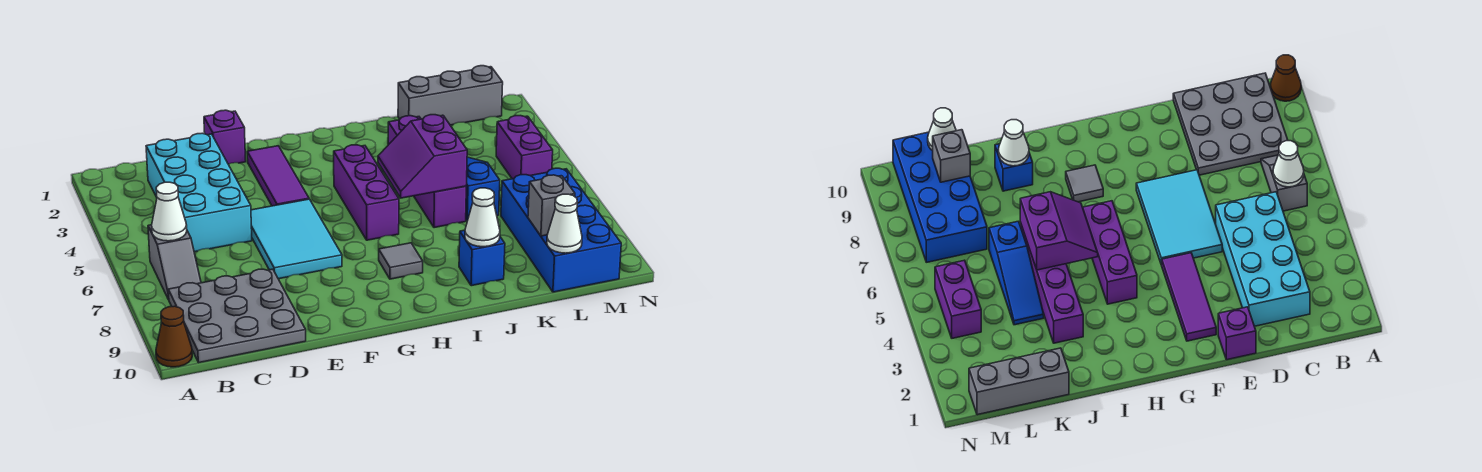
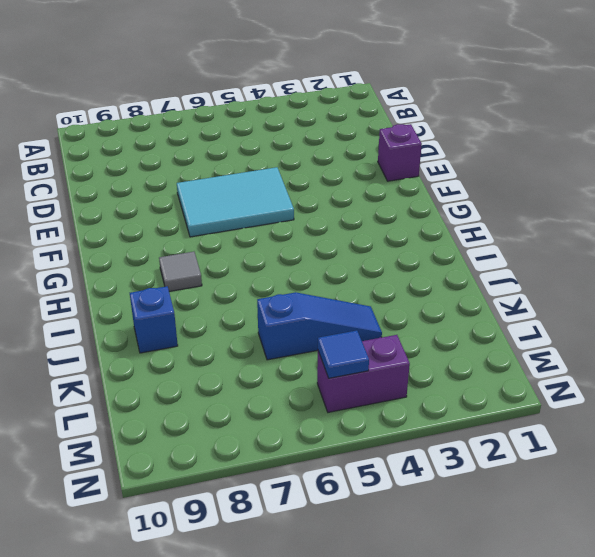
blue 1x1 tile [318,330,369,378] -> none
none -> brown 1x1 cone [156,306,192,367]
none -> grey 1x2 slope [148,225,201,300]
none -> grey 3x3 plate [168,269,306,363]

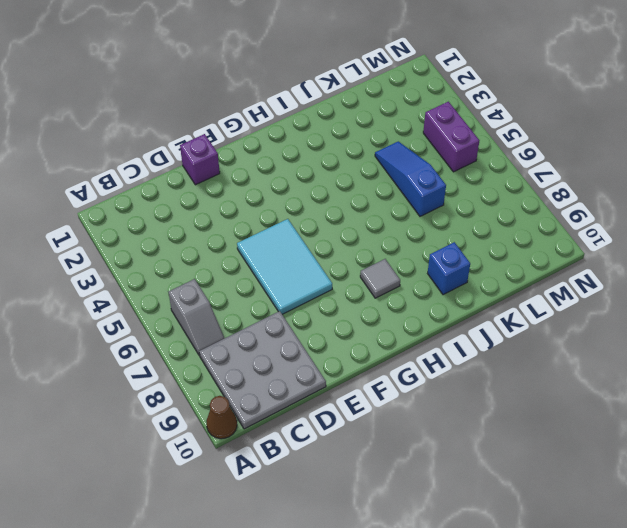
none -> cyan 2x4 brick [146,133,252,252]
none -> purple 1x3 tile [247,146,309,206]
none -> purple 1x3 brick [334,145,399,240]

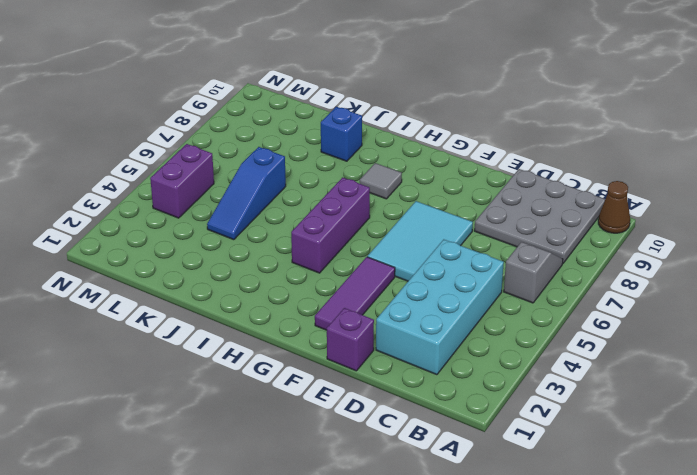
none -> purple 1x4 brick [388,116,466,228]
none -> grey 1x3 brick [398,66,503,125]
none -> blue 2x4 brick [501,168,621,292]

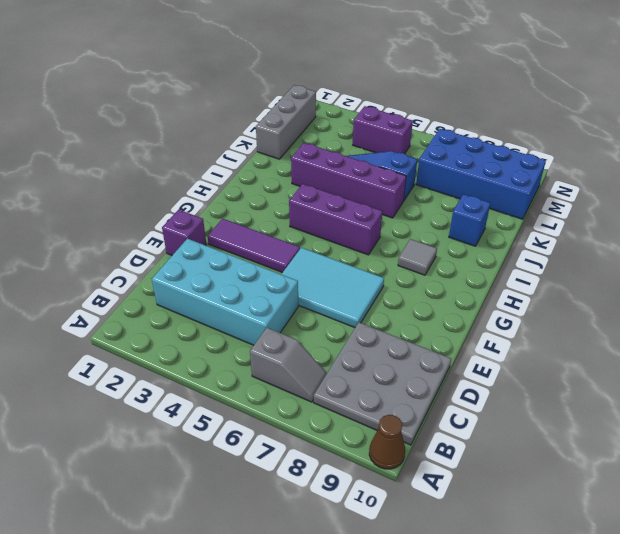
none -> white 1x1 cone [152,182,187,241]
none -> purple 2x2 slope [378,115,467,198]
none -> white 1x1 cone [465,188,500,247]

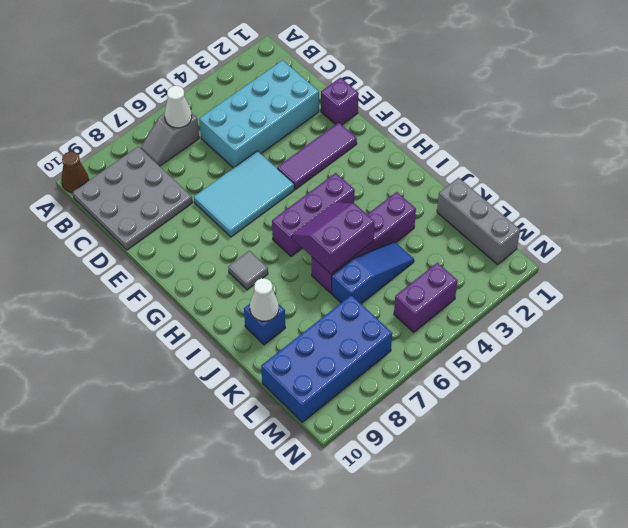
none -> grey 1x1 brick [528,175,575,236]
none -> white 1x1 cone [547,194,582,253]

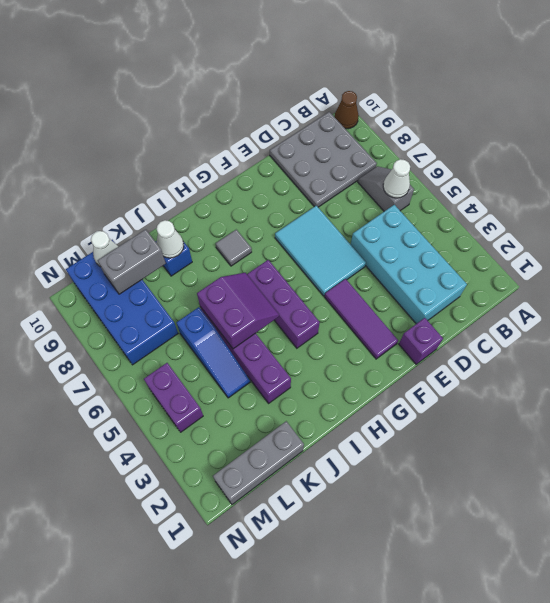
grey 1x2 brick [98,229,166,294] -> grey 1x1 brick [528,175,575,236]

